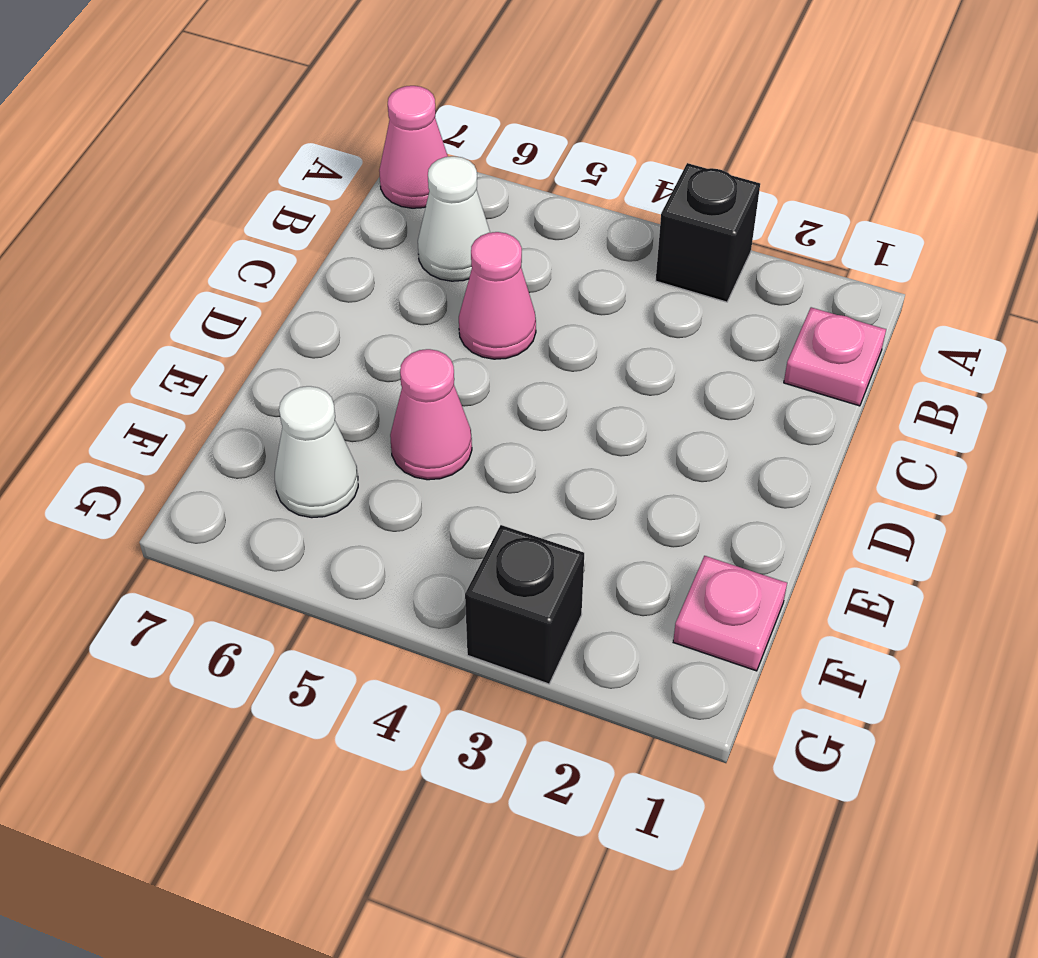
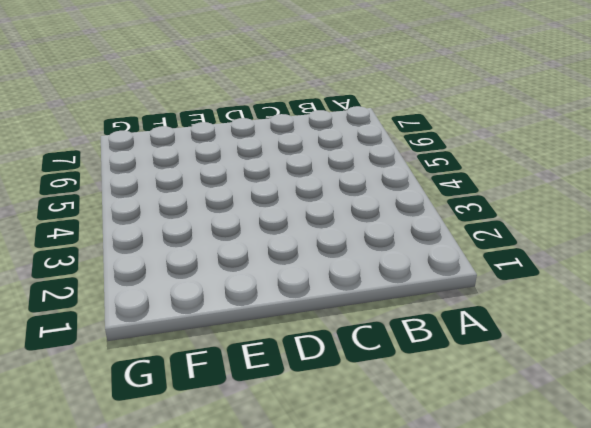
none -> black 1x1 brick [656,163,760,302]
none -> pink 1x1 cone [379,86,448,208]

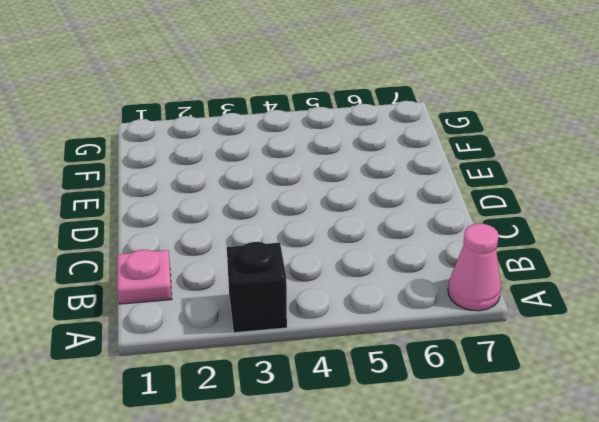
none -> white 1x1 cone [418,156,490,281]
none -> pink 1x1 cone [459,232,536,359]

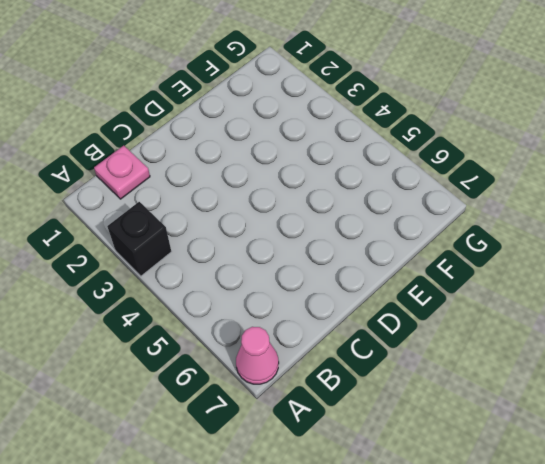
none -> white 1x1 cone [418,156,490,281]
none -> pink 1x1 cone [459,232,536,359]

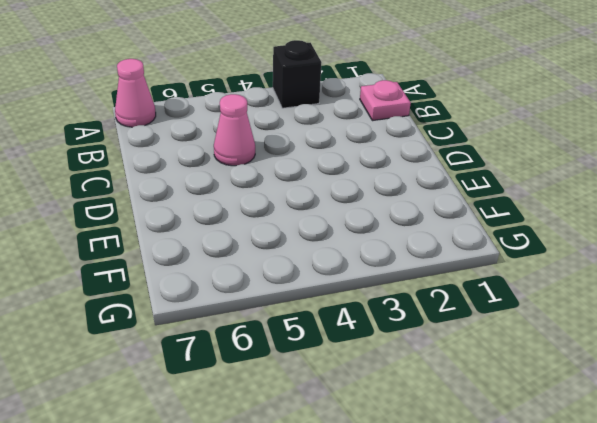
none -> white 1x1 cone [418,156,490,281]
none -> pink 1x1 cone [390,349,472,480]

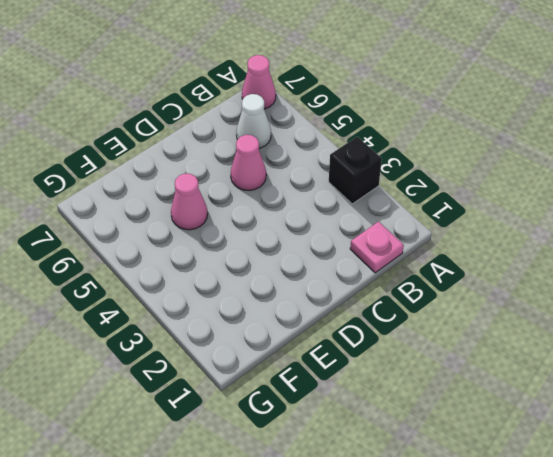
none -> pink 1x1 plate [673,556,787,671]
none -> white 1x1 cone [275,386,358,518]

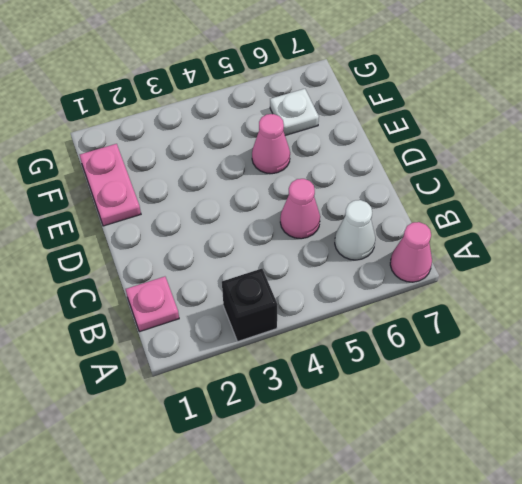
pink 1x2 plate [80,144,141,226] -> pink 1x1 plate [673,556,787,671]
white 1x1 plate [270,89,319,136] -> white 1x1 cone [275,386,358,518]
none -> black 1x1 brick [465,525,584,684]

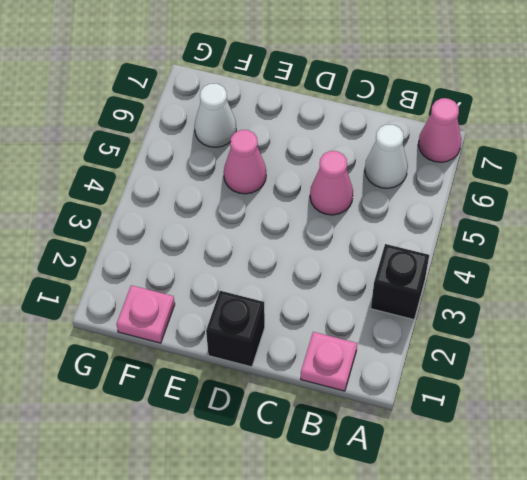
black 1x1 brick [206,291,265,367] -> black 1x1 brick moved to [465,525,584,684]

